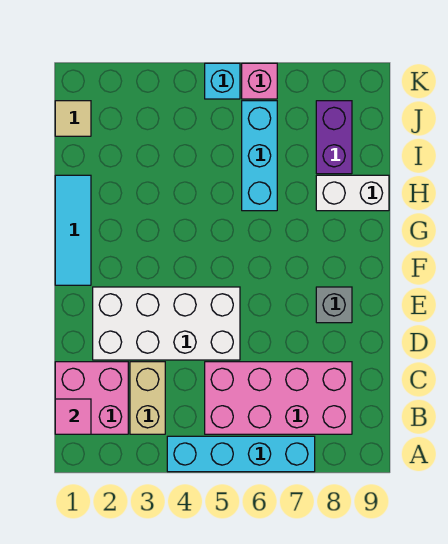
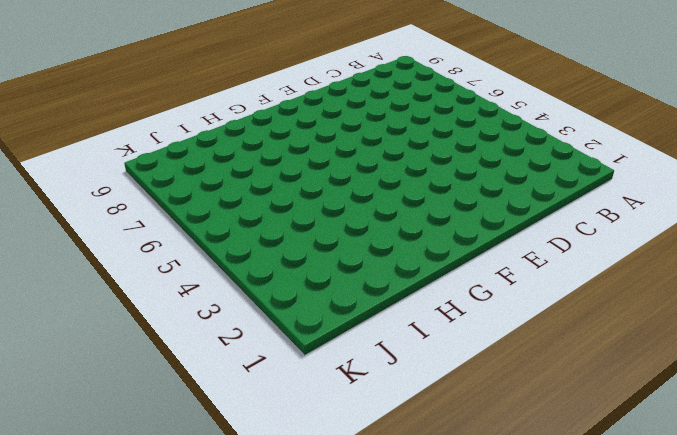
none -> cyan 1x4 brick [167,436,315,472]
none -> pink 2x2 brick [55,362,128,434]
none -> tan 1x2 brick [130,362,165,434]

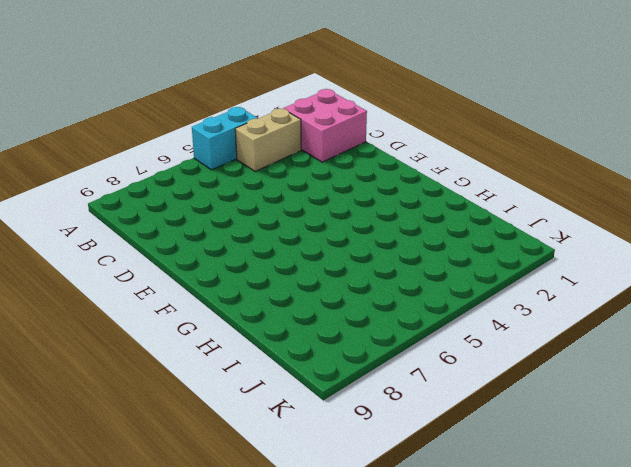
cyan 1x2 brick [192,107,258,170] -> cyan 1x4 brick [167,436,315,472]
tan 1x2 brick [235,109,301,171] -> tan 1x2 brick turned to [130,362,165,434]
none -> pink 2x4 brick [205,362,352,434]
none -> white 2x4 brick [93,287,240,360]
none -> grey 1x1 brick [316,287,352,323]

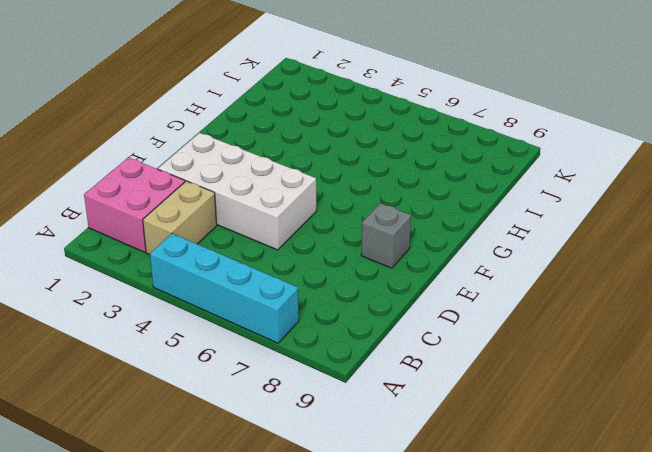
none -> pink 2x4 brick [205,362,352,434]
none -> cyan 1x3 tile [55,175,91,285]
none -> cyan 1x3 brick [242,101,277,211]

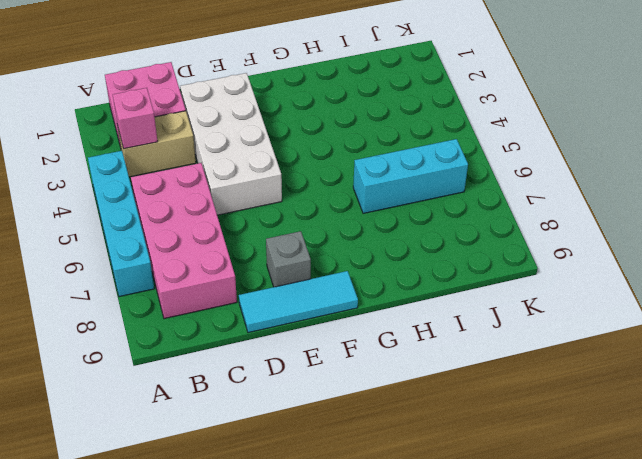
pink 1x1 brick [113,88,158,149] -> pink 1x1 brick moved to [242,63,277,99]
cyan 1x3 tile [239,271,358,333] -> cyan 1x3 tile moved to [55,175,91,285]
none -> white 1x2 brick [316,175,389,211]
none -> purple 1x2 brick [316,101,352,174]
none -> tan 1x1 tile [55,101,91,136]

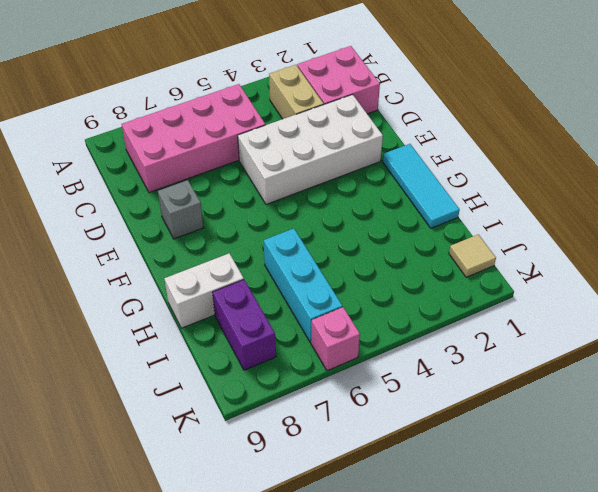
none -> cyan 1x4 brick [167,436,315,472]
none -> cyan 1x1 brick [205,63,240,99]
none -> pink 1x1 tile [55,399,91,434]

